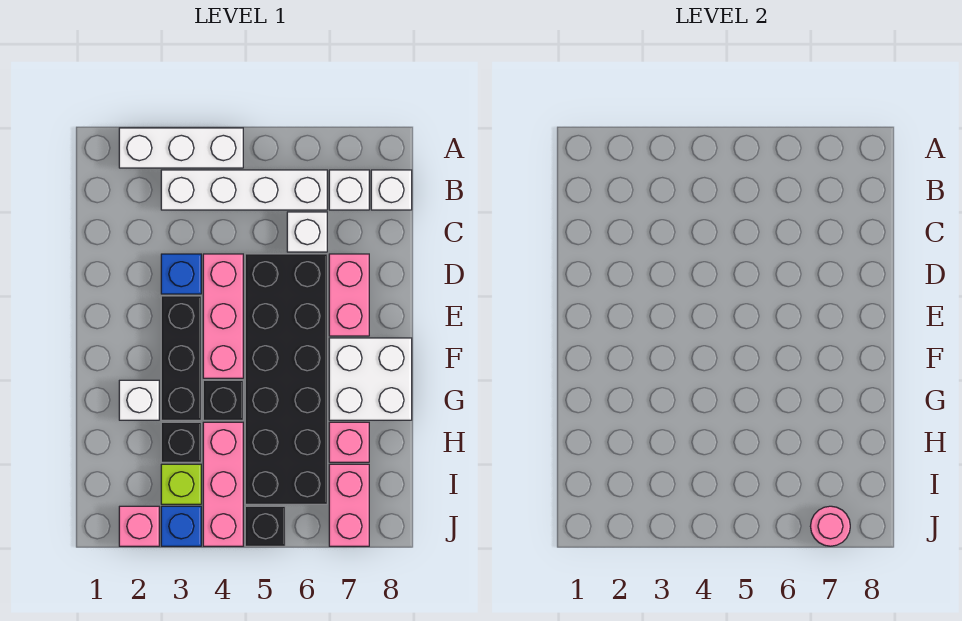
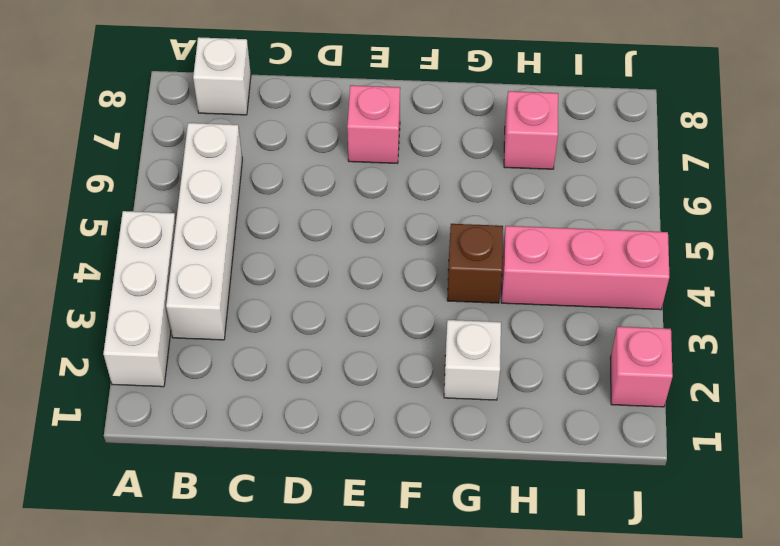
pink 1x1 brick [347,85,400,163] -> pink 1x2 brick [329,254,369,336]
brown 1x1 brick [447,224,503,303] -> black 1x1 brick [203,380,243,420]
none -> white 1x1 brick [329,170,369,210]
none -> white 1x1 brick [287,212,327,252]
none -> blue 1x1 brick [161,254,201,294]

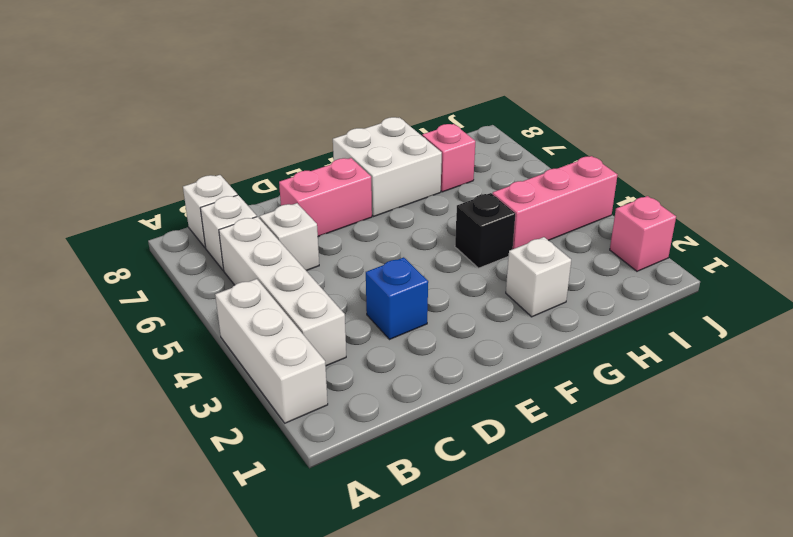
none -> pink 1x3 brick [203,254,243,378]
none -> black 2x6 brick [245,254,327,504]
none -> black 1x3 brick [161,296,201,420]

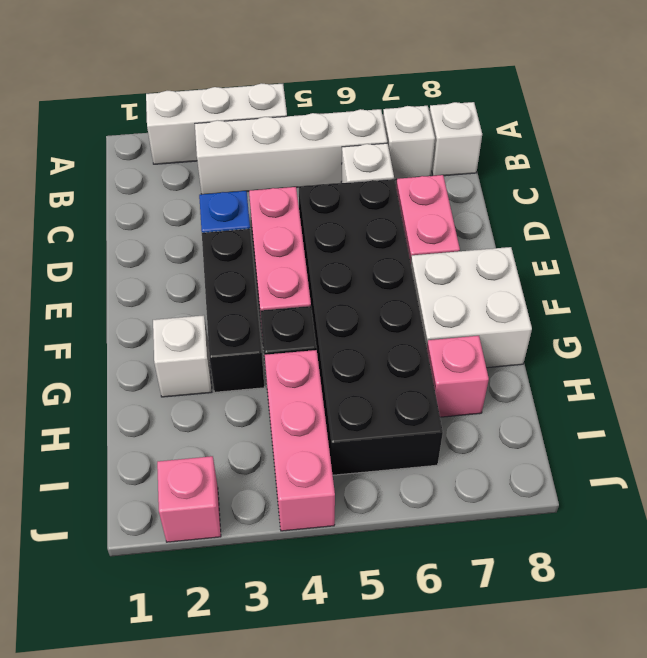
none -> black 1x1 brick [161,422,201,462]
none -> lime 1x1 brick [161,464,201,504]
none -> pink 1x2 brick [329,464,369,546]

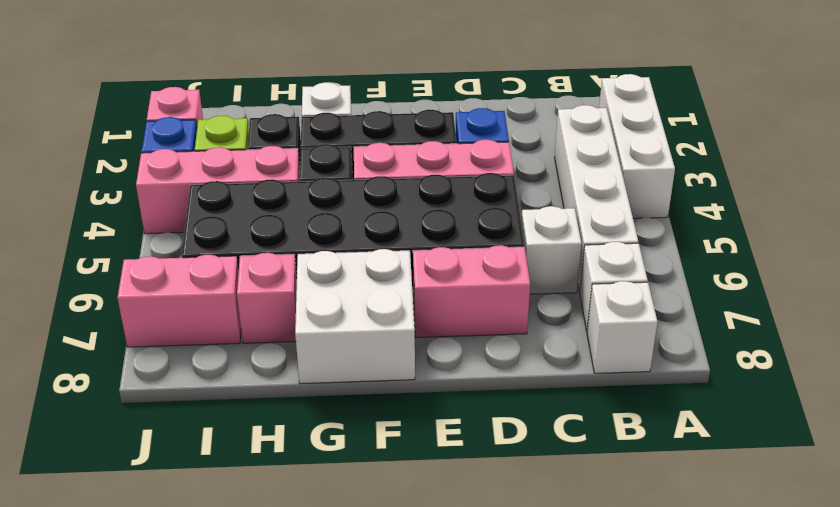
none -> black 1x1 brick [245,506,285,546]
none -> pink 1x1 round brick [810,506,850,546]

